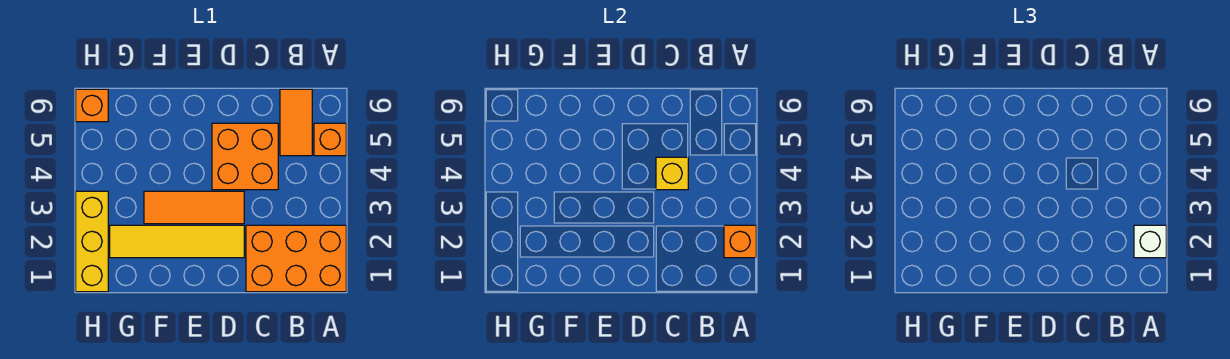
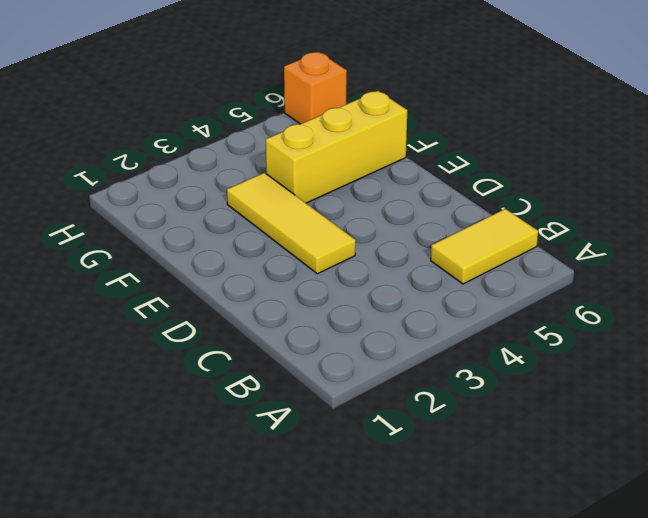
yellow 1x2 tile [431,209,538,284] -> orange 1x2 tile [280,89,312,156]
yellow 1x3 tile [227,173,356,274] -> orange 1x3 tile [144,191,244,224]
yellow 1x3 brick [266,91,407,203] -> yellow 1x3 brick moved to [76,191,108,292]
none -> orange 2x3 brick [246,225,346,292]
none -> orange 1x1 brick [314,123,346,156]

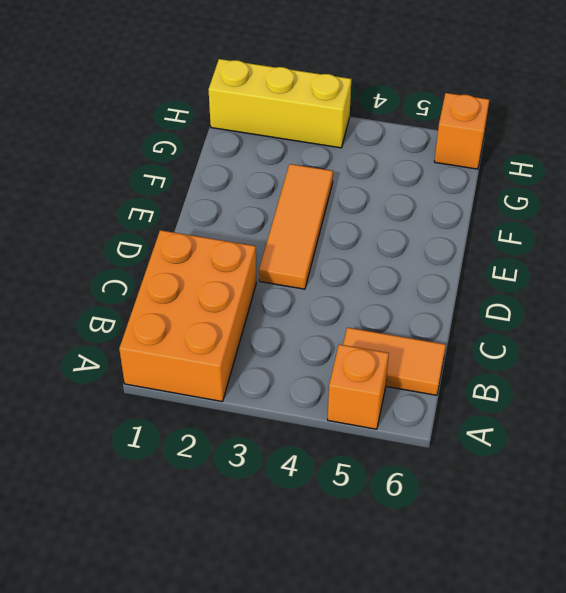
none -> orange 2x2 brick [212,123,278,190]
none -> yellow 1x4 tile [110,225,244,258]

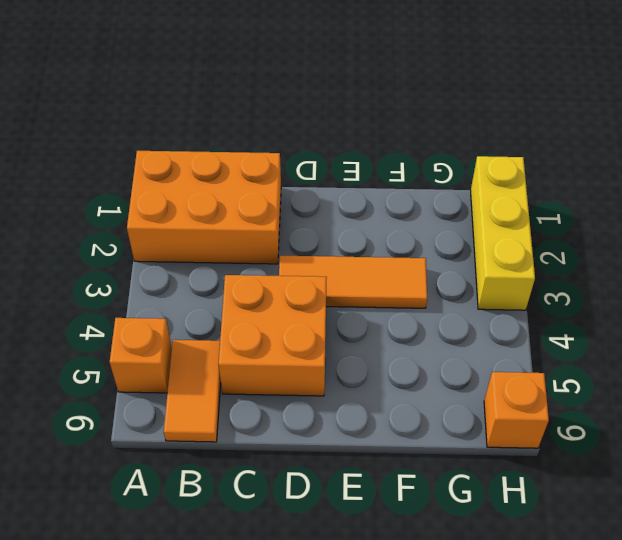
none -> yellow 1x4 tile [110,225,244,258]
none -> orange 1x1 brick [724,225,756,258]

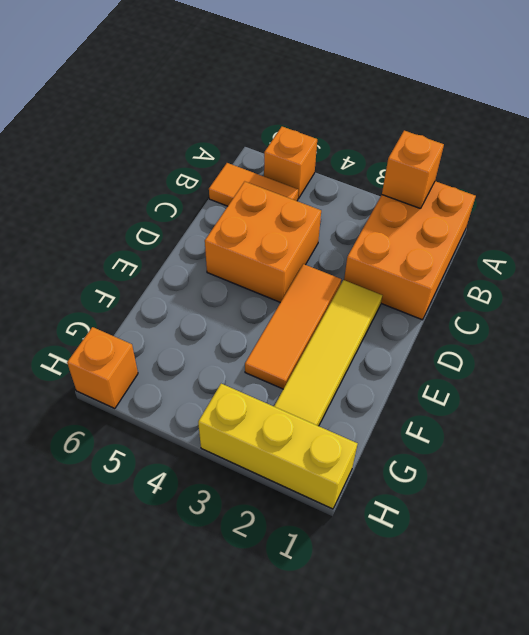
none -> yellow 1x1 brick [656,157,688,190]
none -> white 1x1 brick [1134,225,1166,258]

